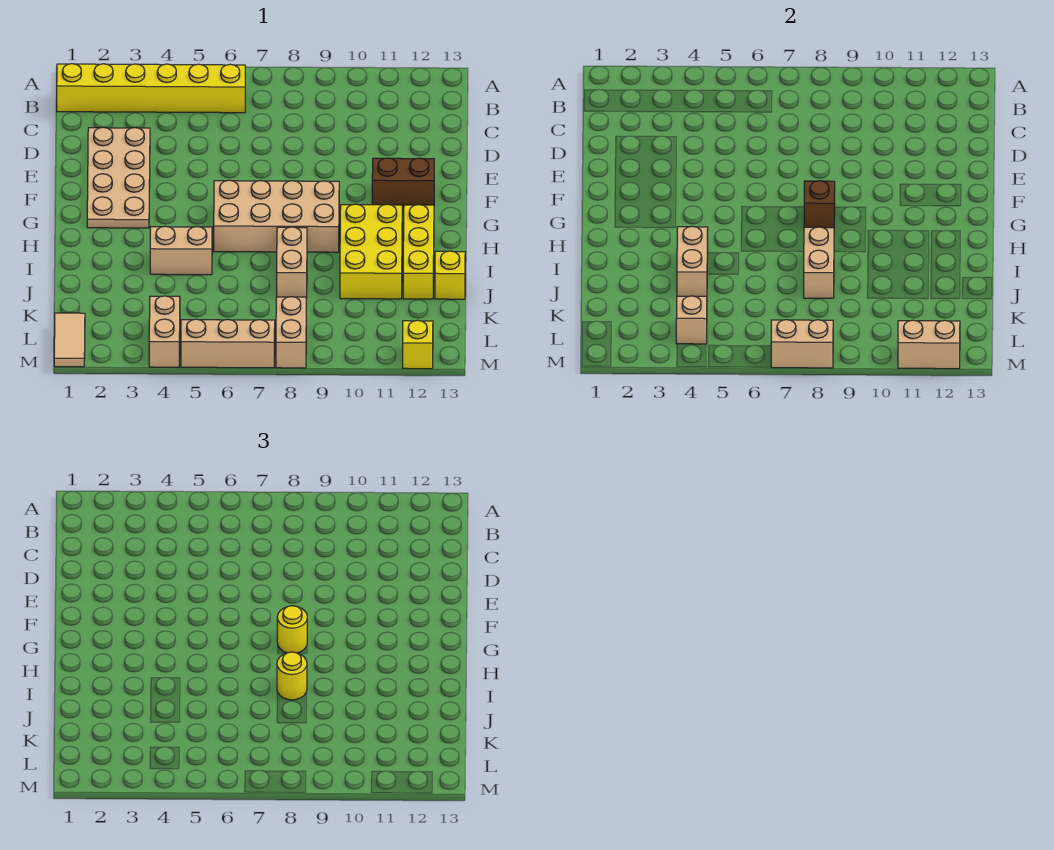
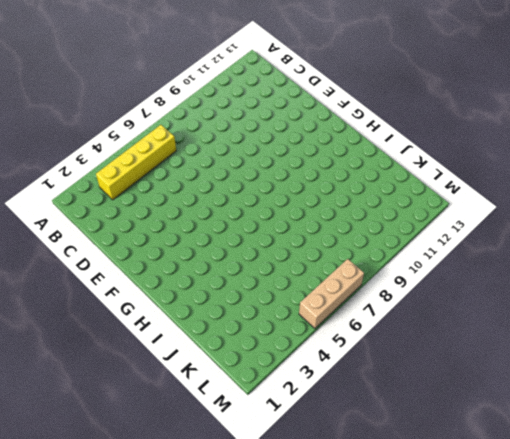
yellow 1x4 brick [96,125,176,200] -> yellow 1x6 brick [57,64,245,113]
none -> tan 2x4 plate [87,127,150,228]
none -> brown 1x2 brick [372,158,434,206]
none -> tan 2x4 brick [214,180,339,252]

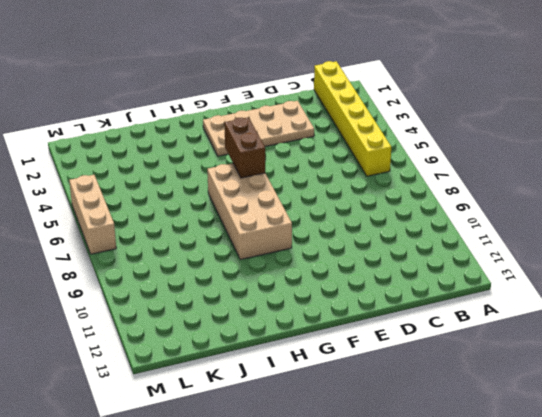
brown 1x2 brick [224,117,265,178] -> brown 1x2 brick moved to [372,158,434,206]
none -> yellow 2x3 brick [340,204,402,299]
none -> yellow 1x3 brick [403,205,434,299]
none -> tan 1x2 brick [150,226,212,275]

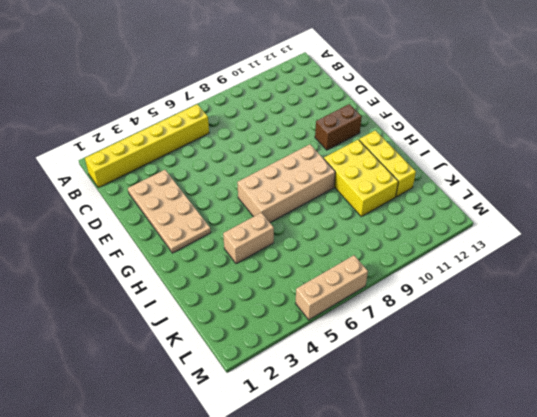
none -> tan 1x2 brick [277,227,307,298]
none -> yellow 1x1 brick [435,251,465,299]
none -> tan 1x2 tile [54,313,85,367]

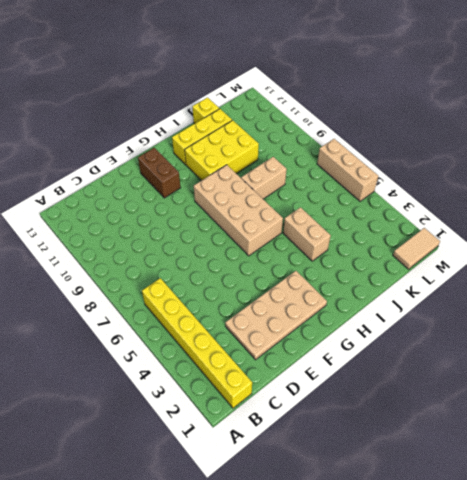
none -> tan 1x2 brick [149,296,180,367]
none -> tan 1x2 brick [276,297,306,368]
none -> yellow 1x1 brick [403,320,433,369]

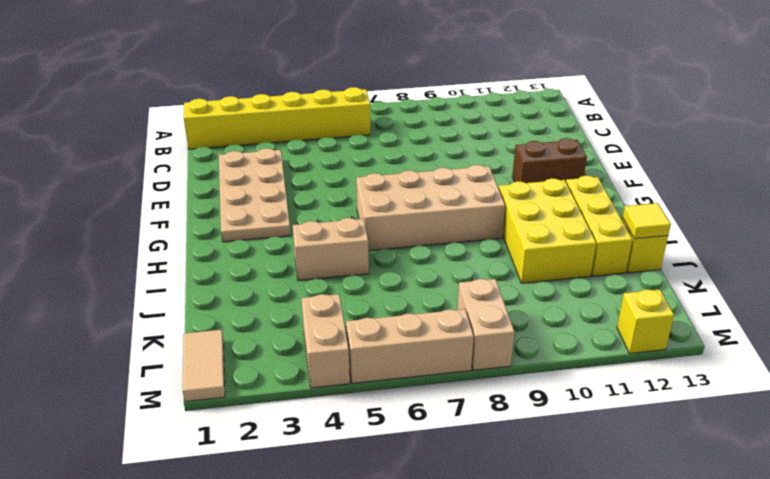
yellow 1x1 tile [623,203,671,239] -> none
none -> tan 1x2 brick [277,227,307,298]
none -> brown 1x1 brick [804,181,835,228]
none -> tan 1x2 brick [677,226,708,296]

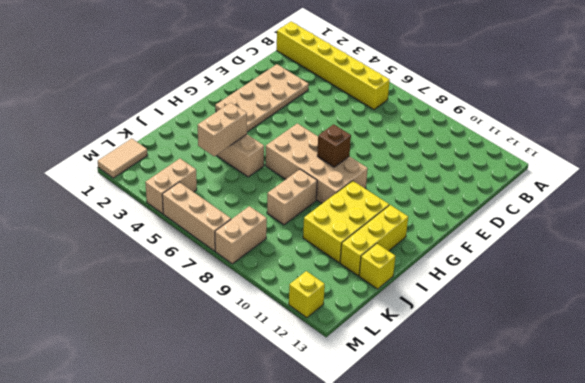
none -> brown 1x2 brick [372,158,434,206]
none -> tan 1x2 brick [803,227,834,298]
none -> tan 1x1 brick [676,296,707,344]

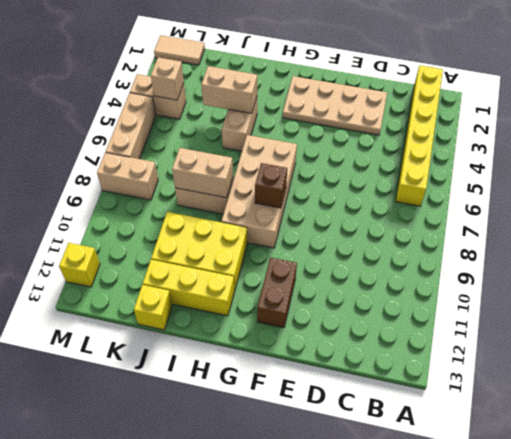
none -> tan 1x2 brick [771,320,833,368]
none -> tan 1x2 brick [898,320,960,369]
none -> yellow 1x1 round brick [277,606,307,653]

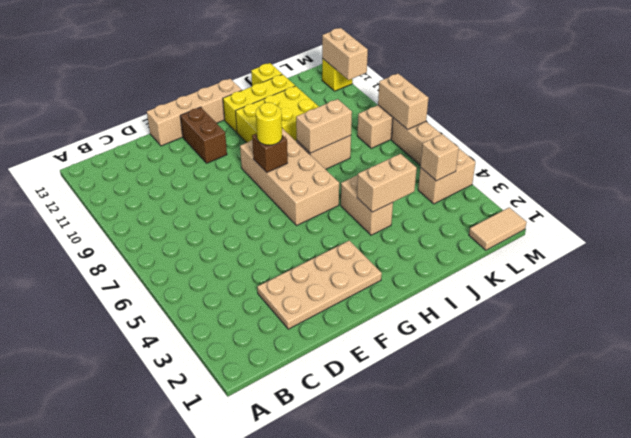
tan 1x4 brick [147,79,242,146] -> none
none -> yellow 1x6 brick [57,64,245,113]
none -> yellow 1x1 round brick [277,652,307,700]

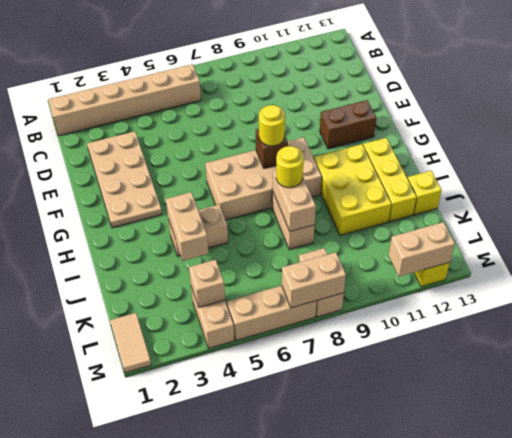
tan 1x6 brick [48,64,201,136] -> yellow 1x6 brick [57,64,245,113]

